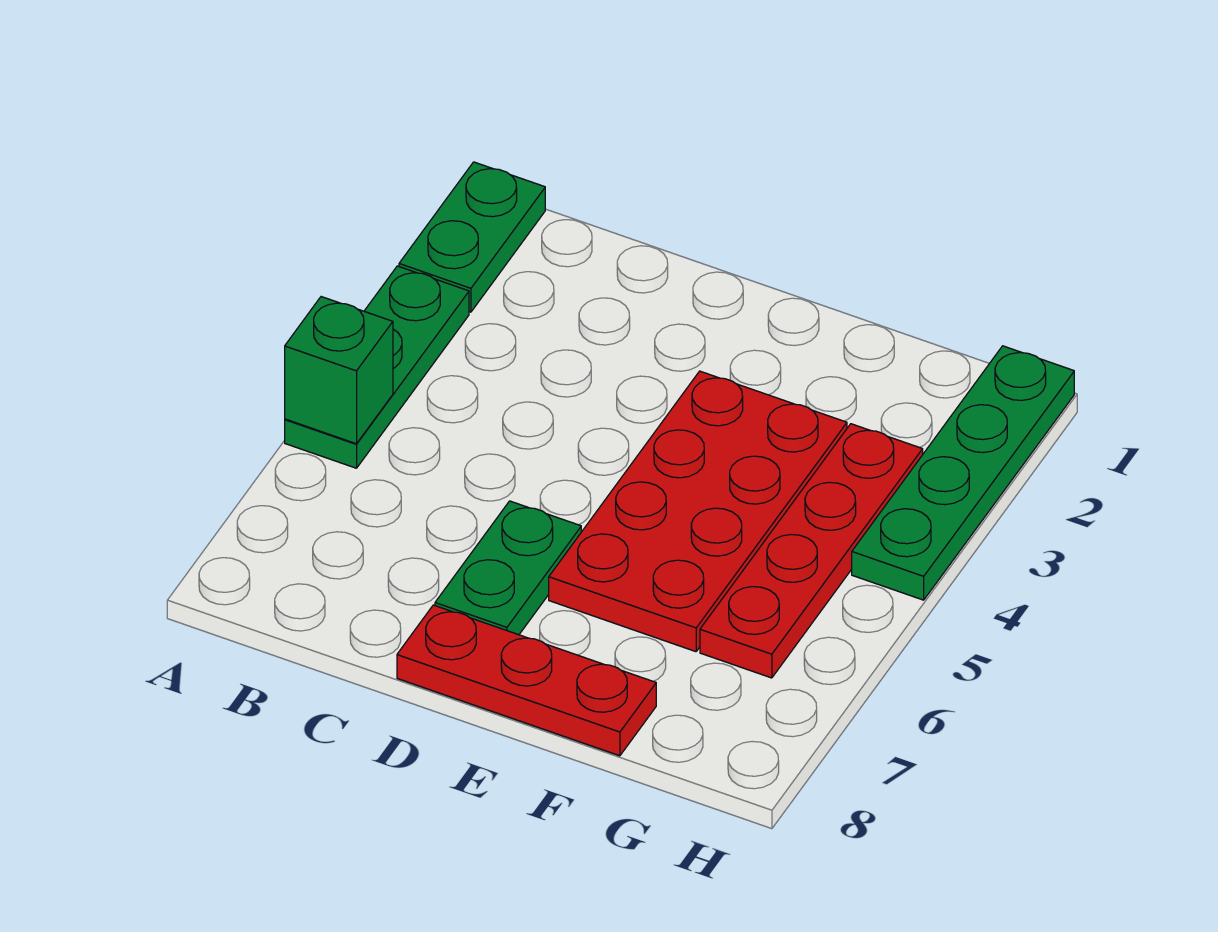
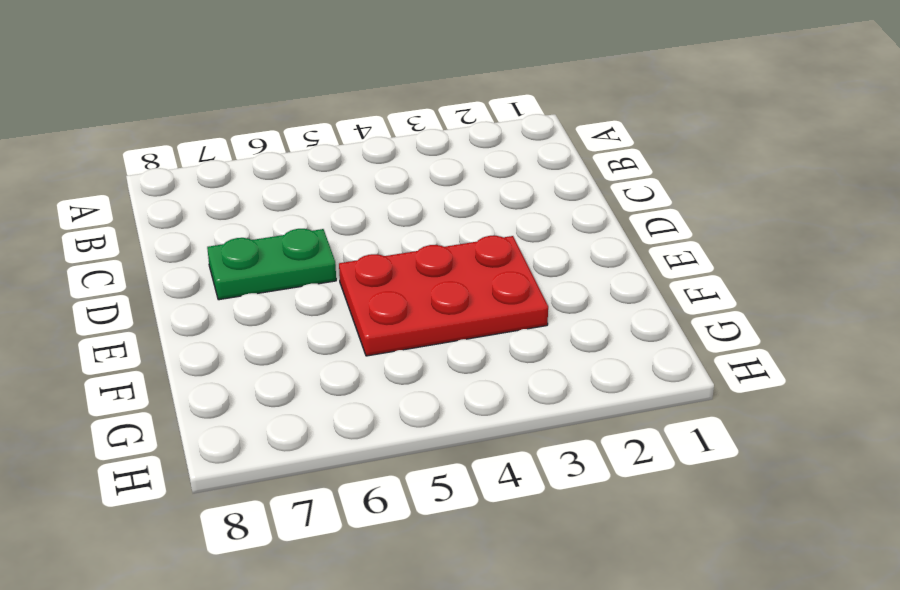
red 2x3 plate [339,236,548,356] -> red 2x4 plate [549,371,847,652]
none -> green 1x2 plate [399,162,545,312]
none -> green 1x3 plate [285,266,469,468]

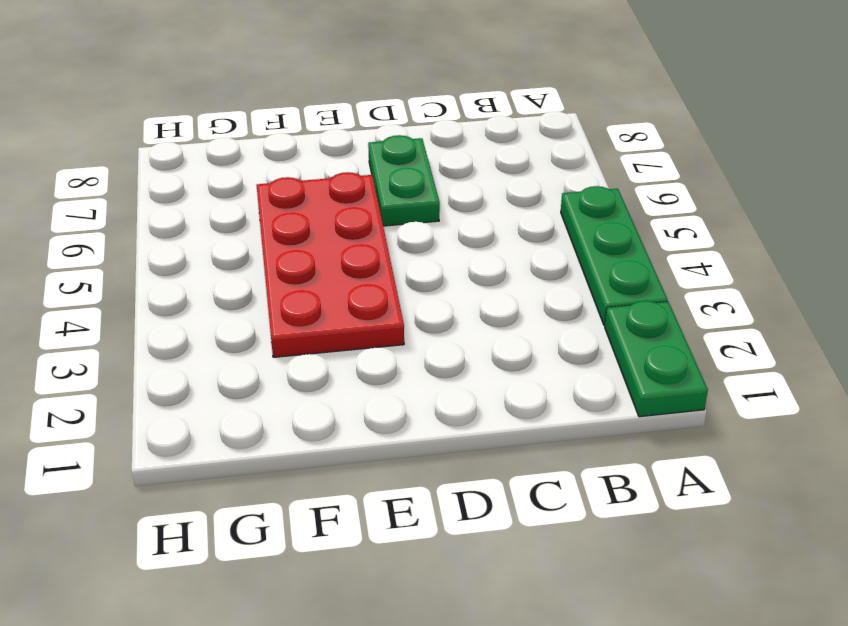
none -> red 1x3 plate [397,605,656,756]
none -> red 1x4 plate [700,424,923,678]

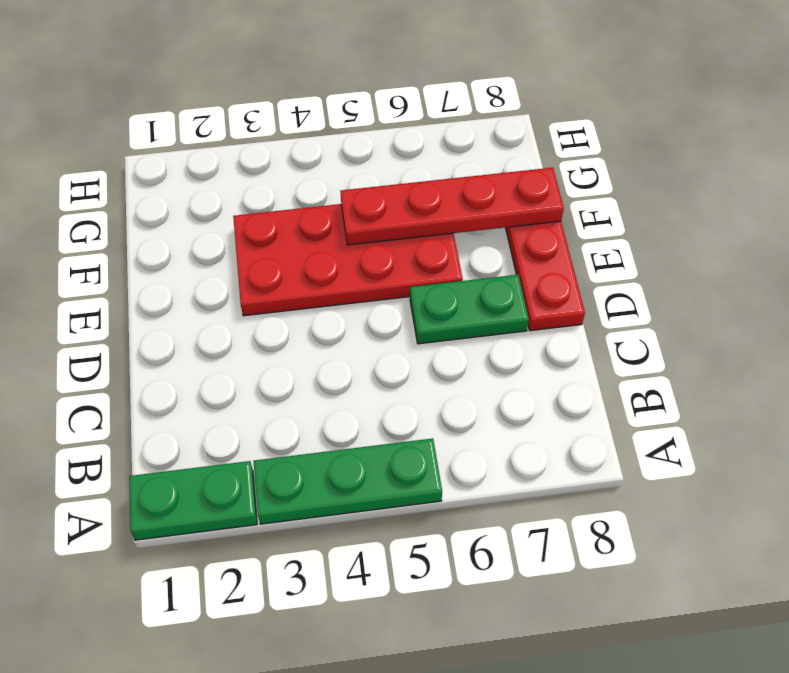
red 1x4 plate [341,168,564,245] -> red 1x4 plate moved to [700,424,923,678]
none -> green 1x4 plate [852,346,1074,600]
none -> green 1x1 brick [285,297,393,444]

